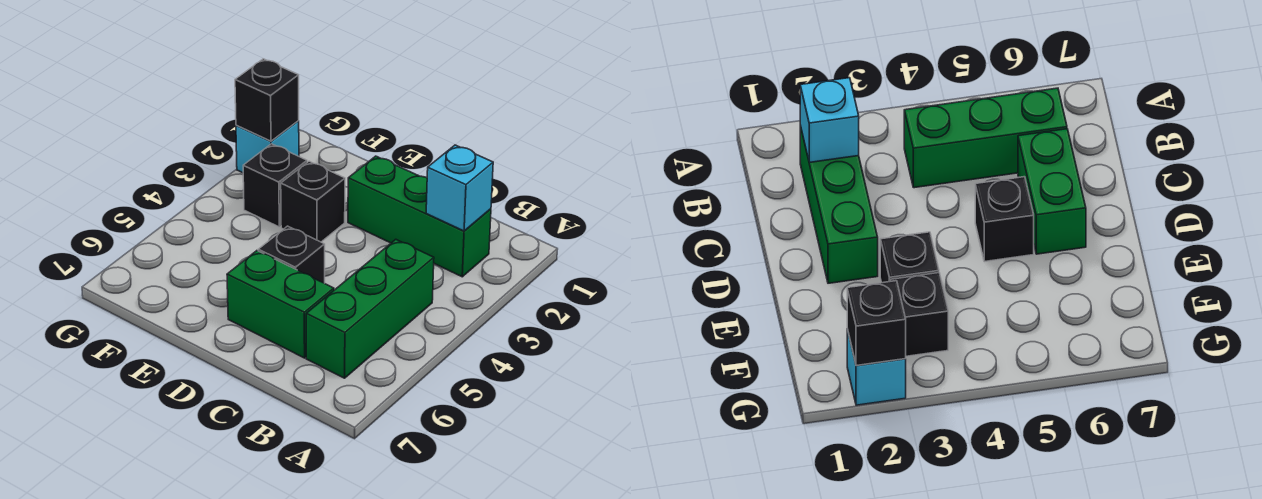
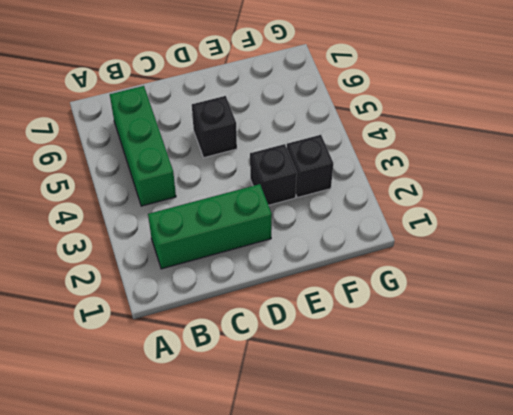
none -> green 1x2 brick [227,251,334,358]
none -> cyan 1x1 brick [236,121,299,173]

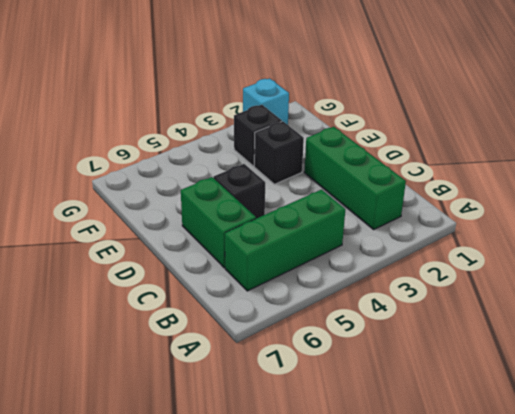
none -> cyan 1x1 brick [426,145,493,231]
none -> black 1x1 brick [235,59,299,141]

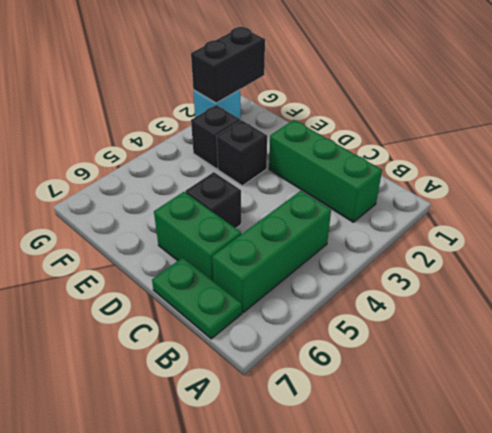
green 1x2 plate [152,258,242,339] -> none
black 1x2 brick [191,27,265,103] -> black 1x1 brick [235,59,299,141]
none -> cyan 1x1 brick [426,145,493,231]

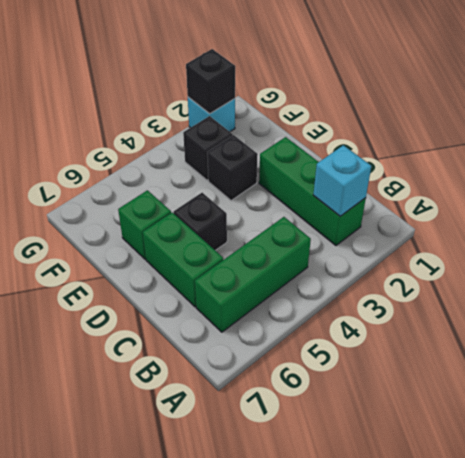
green 1x1 brick [118,190,171,259] -> none

